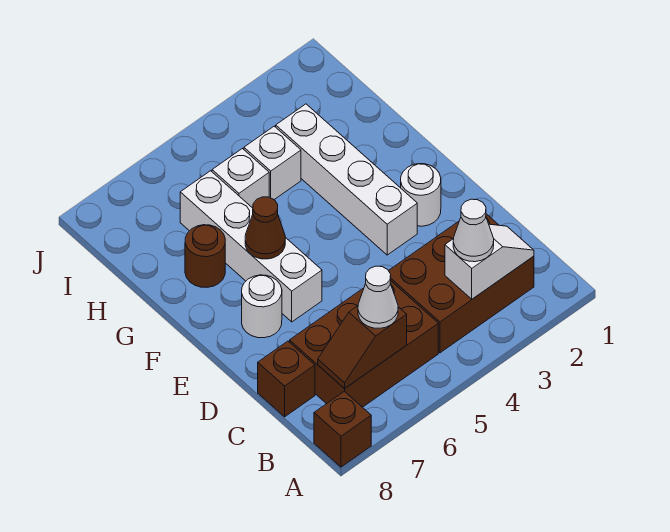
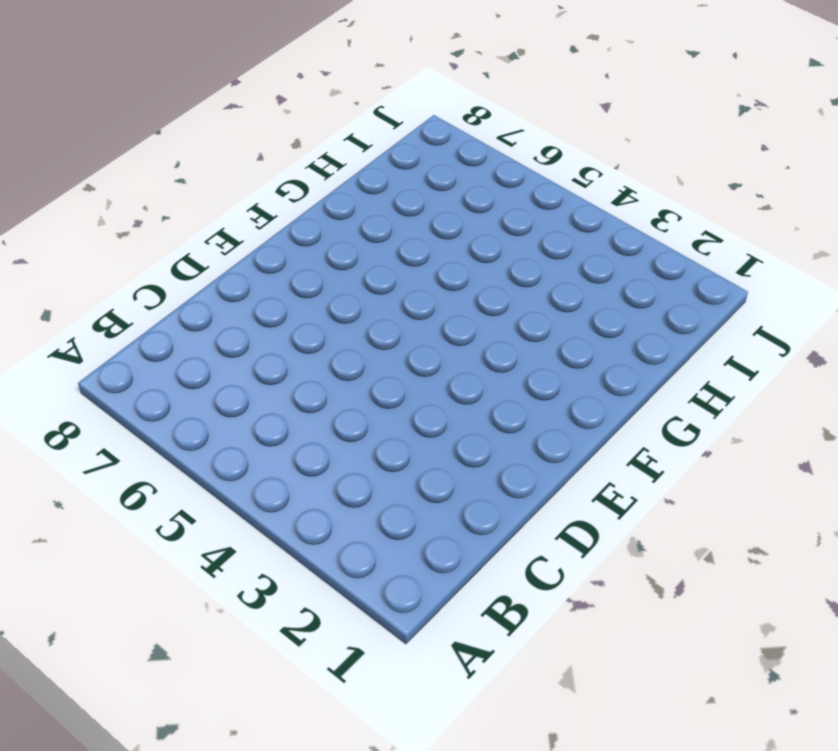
none -> brown 1x1 brick [314,391,371,467]
none -> brown 2x3 brick [389,214,534,353]
none -> brown 2x3 brick [290,281,438,407]

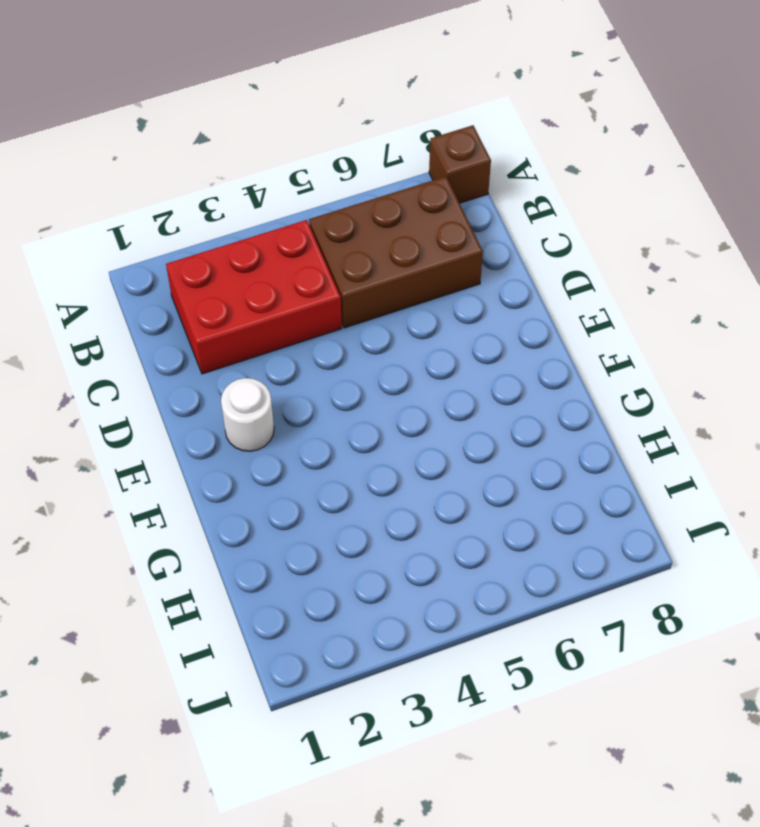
red 2x3 brick [166,220,342,374] -> brown 2x3 brick [389,214,534,353]
none -> brown 1x1 brick [258,341,315,417]
none -> white 1x4 brick [276,104,417,255]
none -> white 1x4 brick [180,171,322,322]

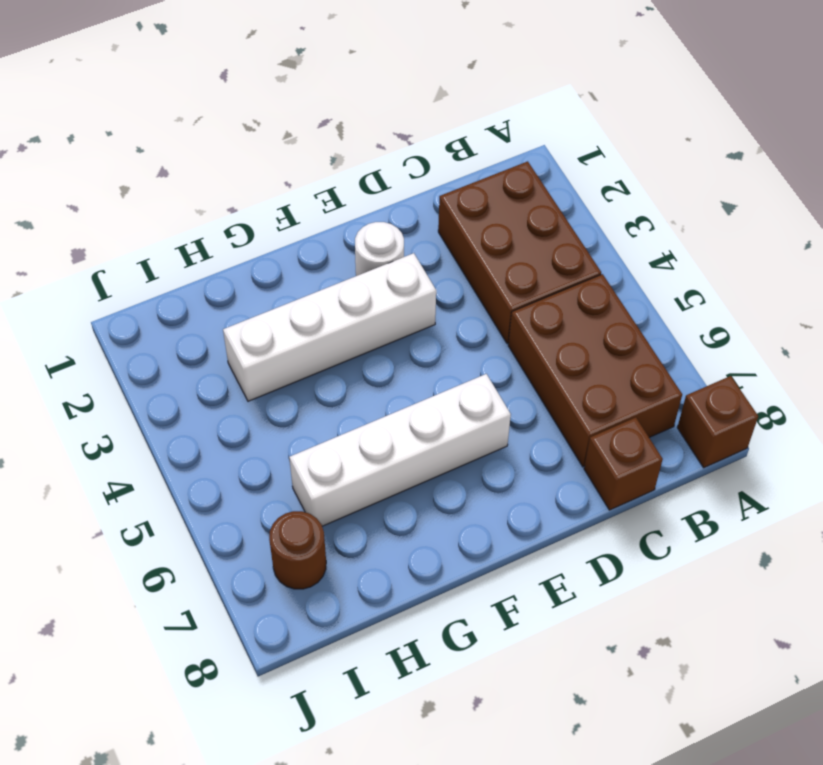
brown 1x1 round brick [269,511,326,589] -> brown 1x1 round brick moved to [185,225,225,287]
none -> white 1x1 round brick [242,275,282,338]
none -> white 1x1 brick [244,126,301,200]
none -> white 1x1 brick [212,149,269,208]

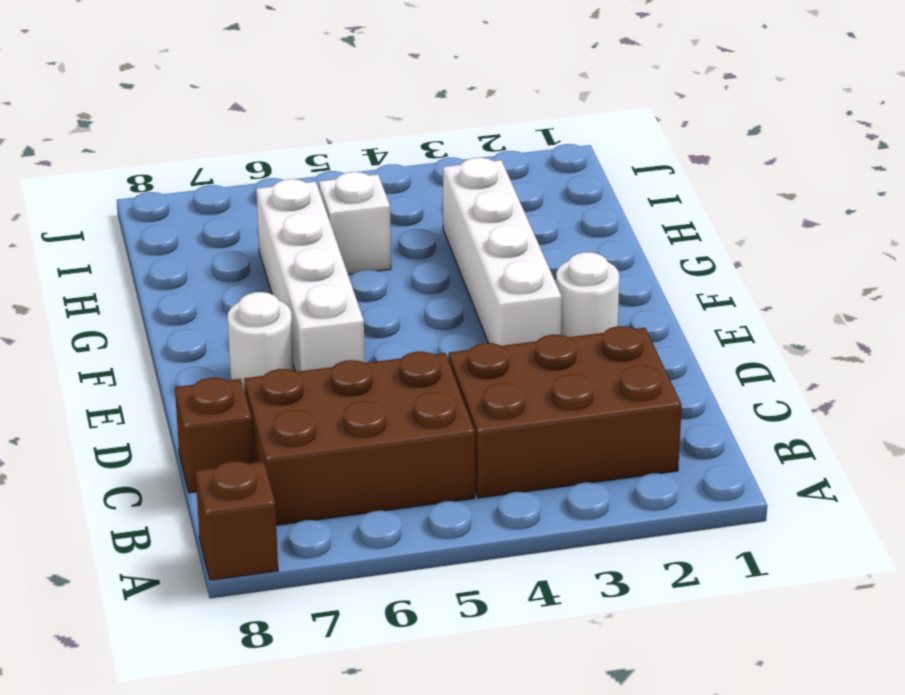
none -> brown 1x1 round brick [185,225,225,287]
none -> white 1x1 brick [244,126,301,200]
none -> white 1x2 slope [445,224,534,299]

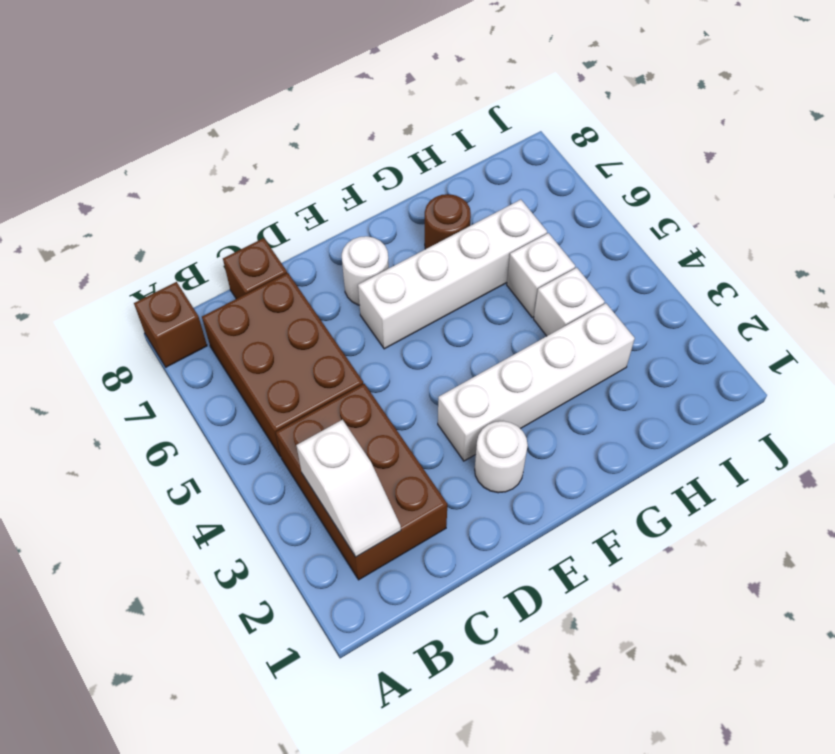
none -> brown 1x2 slope [318,306,407,389]
none -> brown 1x1 cone [245,197,285,259]
none -> white 1x1 cone [453,199,494,262]

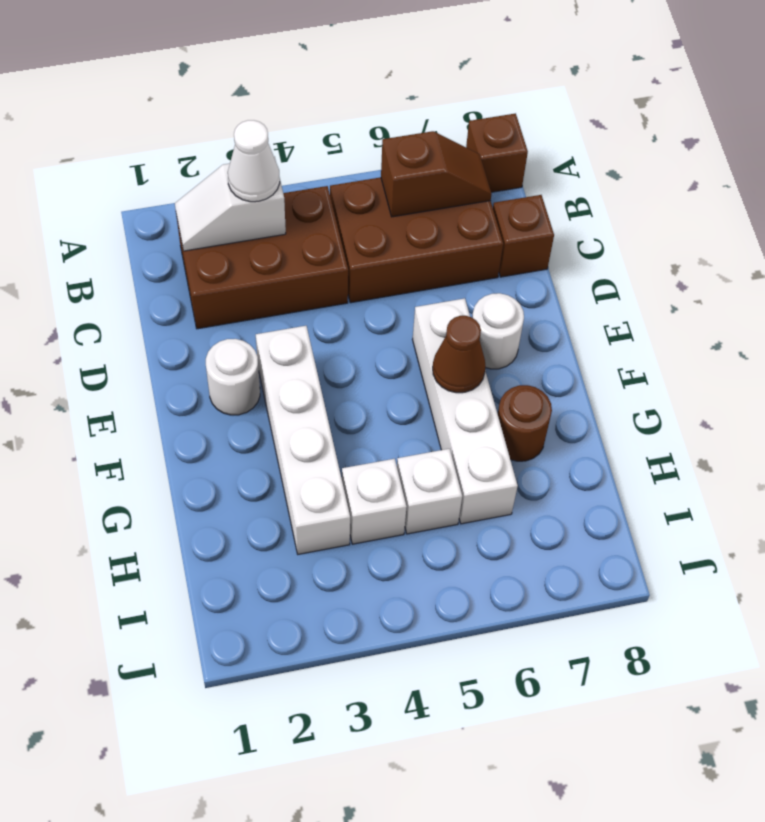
none -> white 1x1 cone [358,266,398,328]

